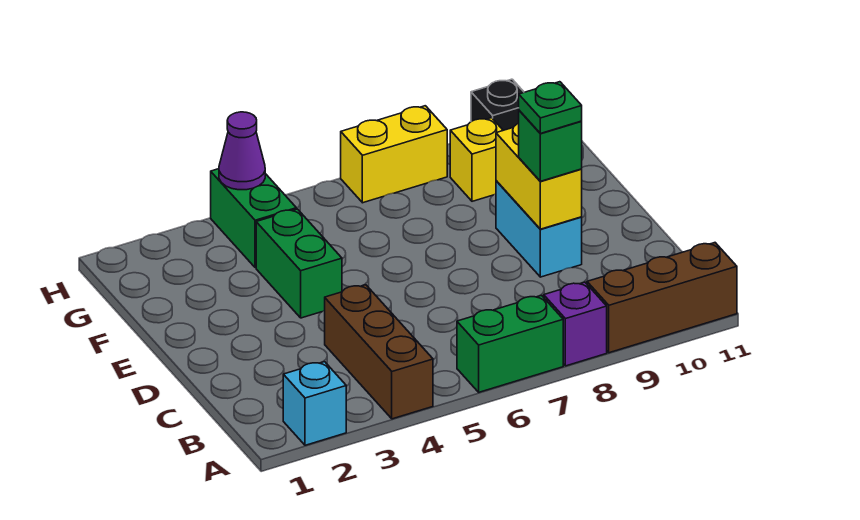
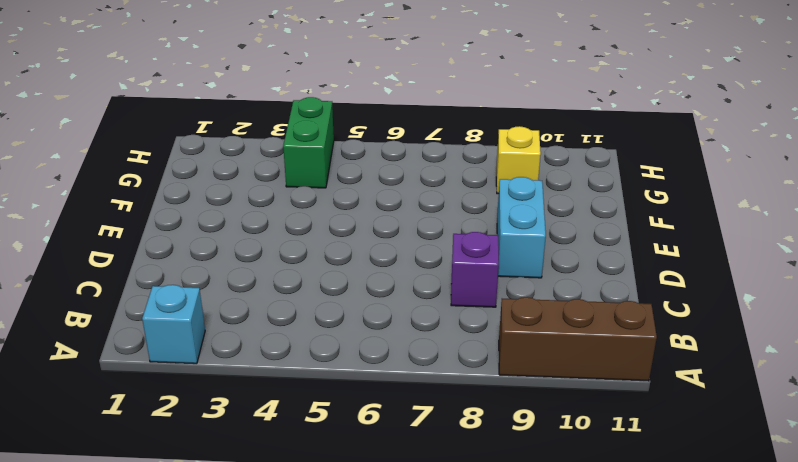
purple 1x1 brick [451,232,499,307] -> purple 1x1 brick moved to [544,282,607,366]
none -> brown 1x3 brick [325,285,433,419]
none -> green 1x2 brick [457,295,563,392]
none -> green 1x2 brick [256,209,342,318]

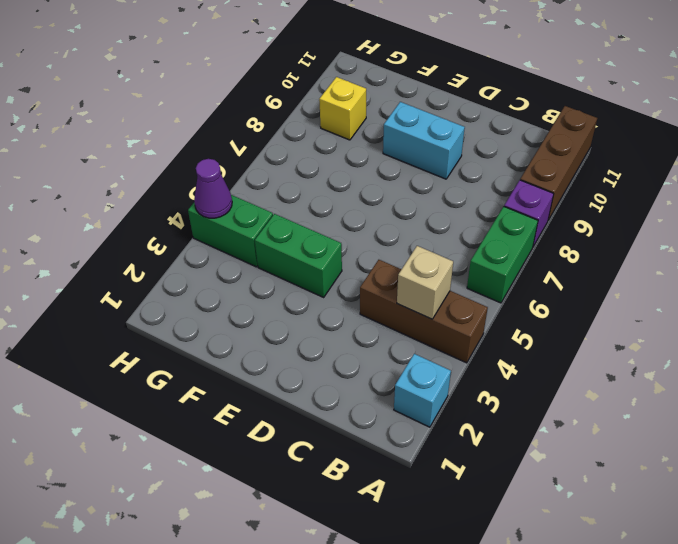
tan 1x1 brick [397,246,453,319] -> none
none -> yellow 1x2 brick [341,106,447,203]
none -> black 1x1 brick [471,79,524,130]
none -> yellow 1x2 brick [496,123,582,229]

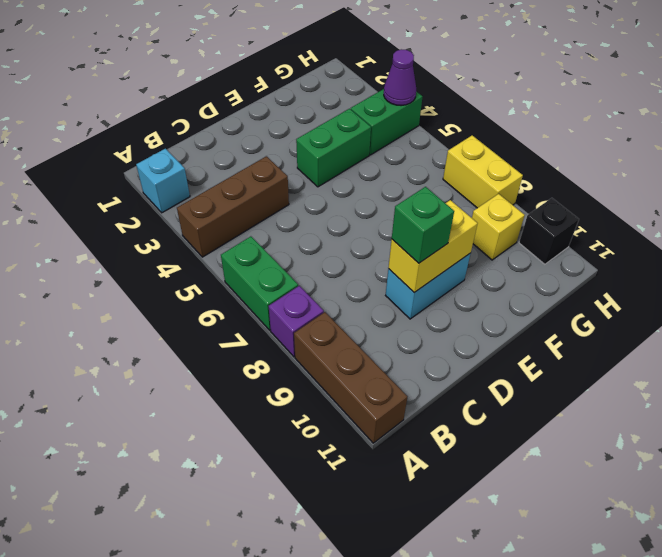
none -> green 1x1 plate [519,82,582,133]

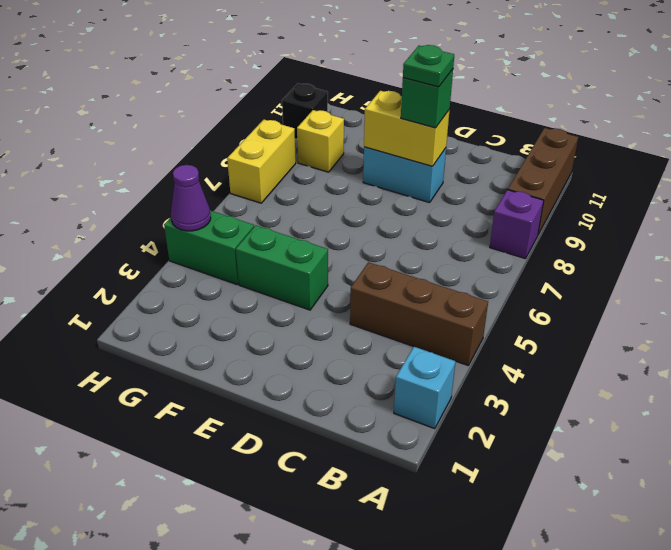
none -> green 1x2 brick [457,295,563,392]

